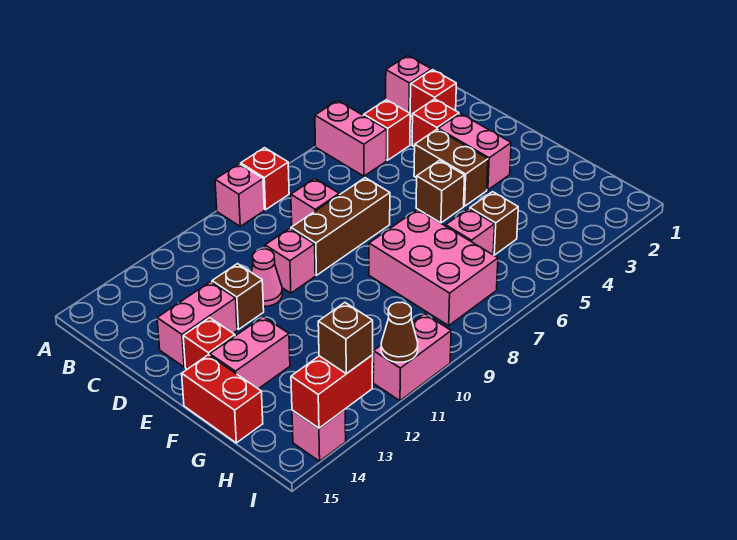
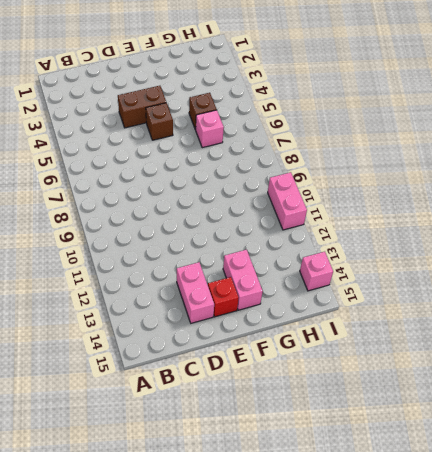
none -> pink 1x1 brick [386,56,431,113]
none -> pink 1x2 brick [315,101,387,176]
none -> red 1x1 brick [241,148,289,210]

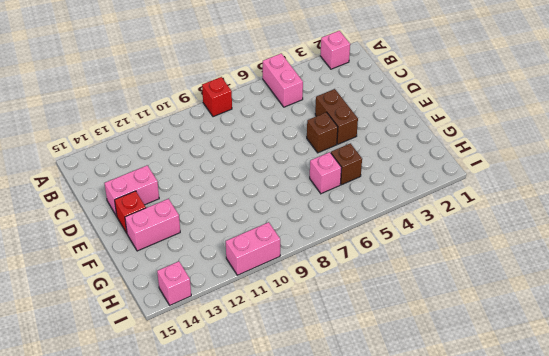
none -> pink 1x1 brick [215,164,264,226]
none -> red 1x1 brick [410,70,456,117]
none -> red 1x1 brick [364,100,410,160]

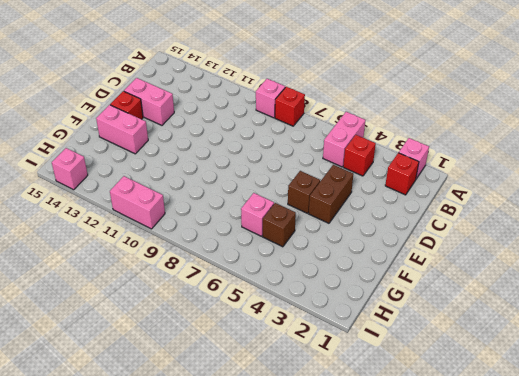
none -> red 1x1 brick [412,99,459,147]
none -> pink 1x1 brick [291,179,339,226]
none -> pink 1x2 brick [438,114,511,190]

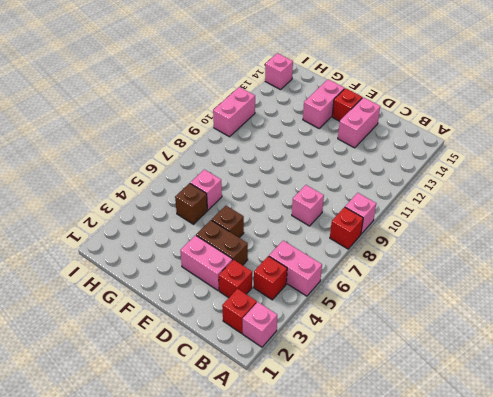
none -> brown 1x3 brick [291,178,390,275]
none -> pink 1x1 brick [265,228,315,293]
none -> pink 1x1 cone [251,249,282,306]

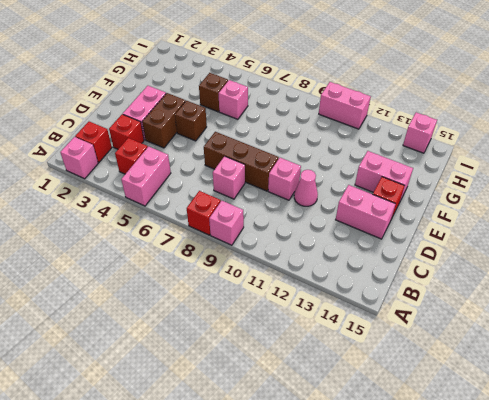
none -> brown 1x1 brick [212,264,264,329]
none -> pink 2x3 brick [369,209,498,326]
none -> red 1x2 brick [182,355,263,443]

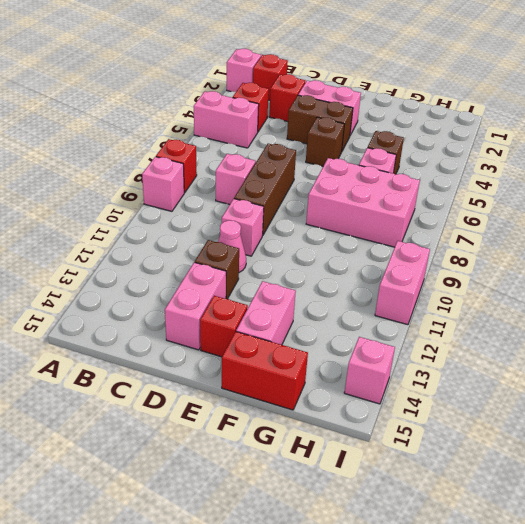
none -> brown 1x1 cone [381,302,418,362]
none -> red 1x2 brick [291,355,373,428]
none -> brown 1x1 brick [318,303,373,374]

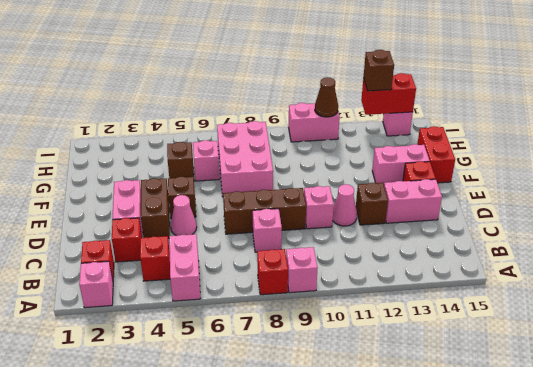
pink 1x1 cone [171,195,197,236] -> none

